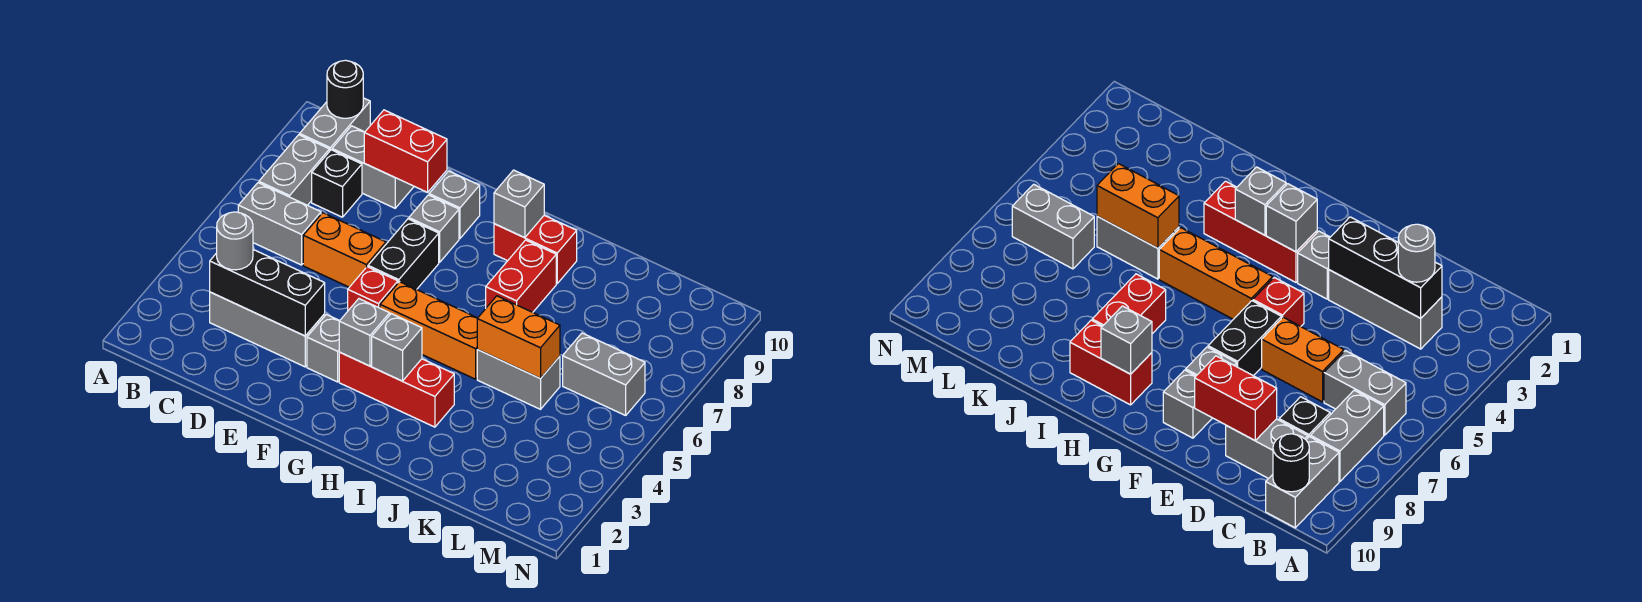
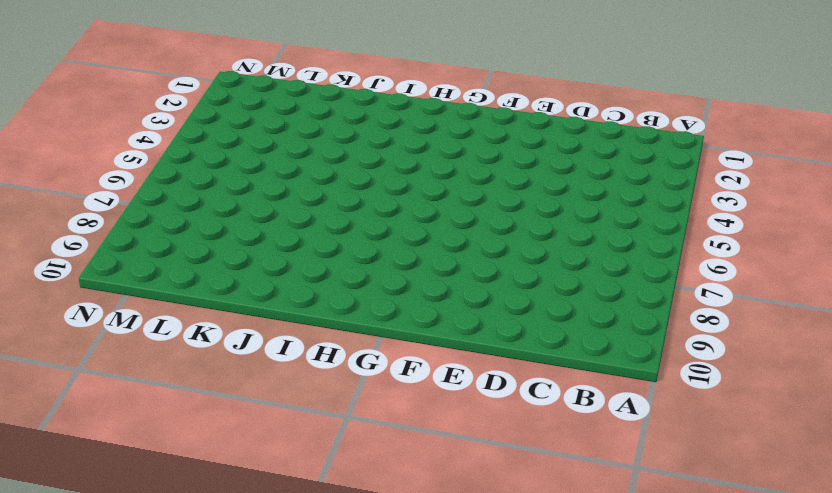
none -> grey 1x2 brick [238,183,321,265]
none -> grey 1x2 brick [259,135,330,205]
none -> grey 1x2 brick [300,98,370,150]

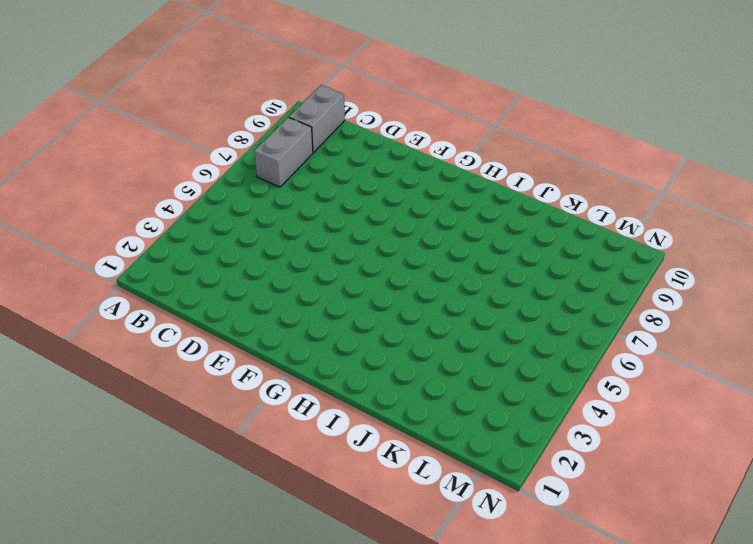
none -> grey 1x2 brick [238,183,321,265]
none -> grey 1x3 brick [210,292,325,367]
none -> black 1x1 brick [312,150,362,217]

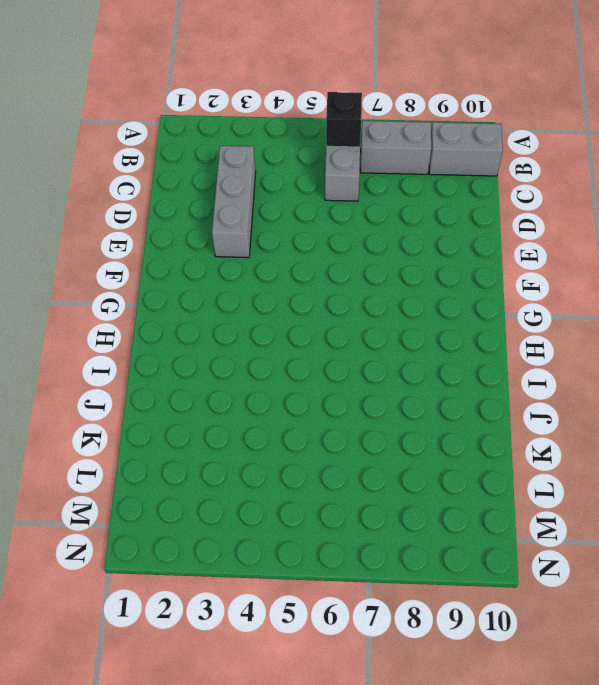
black 1x1 brick [326,92,362,147] -> black 1x1 brick moved to [312,150,362,217]
none -> grey 1x2 brick [332,126,414,208]
none -> orange 1x2 brick [303,213,386,287]
none -> grey 1x1 brick [307,315,340,382]

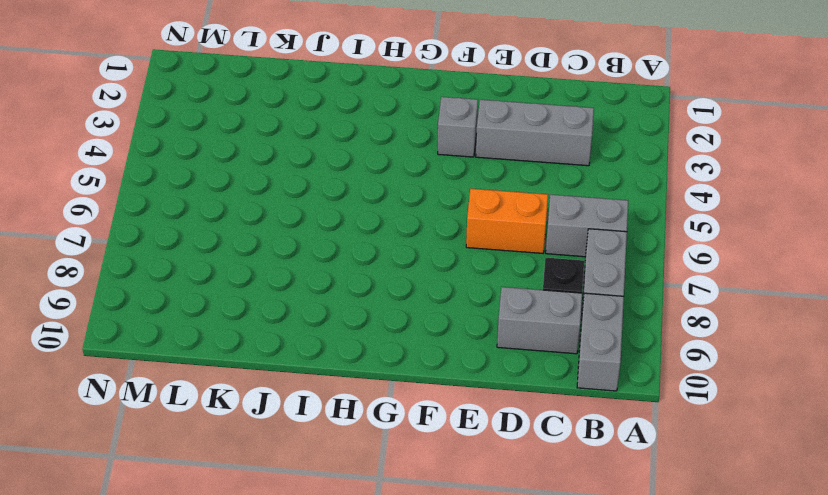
none -> red 1x1 brick [348,267,398,310]
none -> black 1x2 brick [368,219,439,289]
none -> grey 1x1 brick [409,195,459,262]

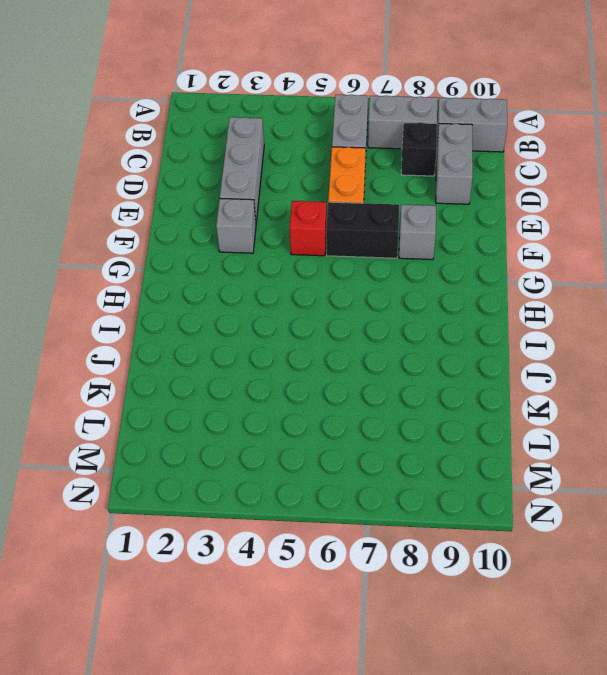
none -> grey 1x1 brick [429,171,480,238]
none -> red 1x3 brick [339,352,454,427]
none -> orange 1x3 brick [380,282,478,379]

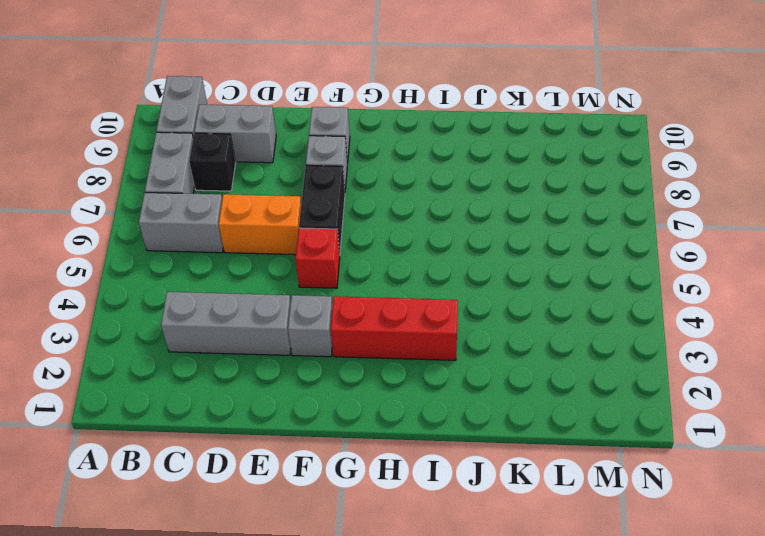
none -> orange 1x3 brick [380,282,478,379]
none -> red 1x2 brick [494,215,577,283]
none -> red 1x2 brick [486,240,556,312]

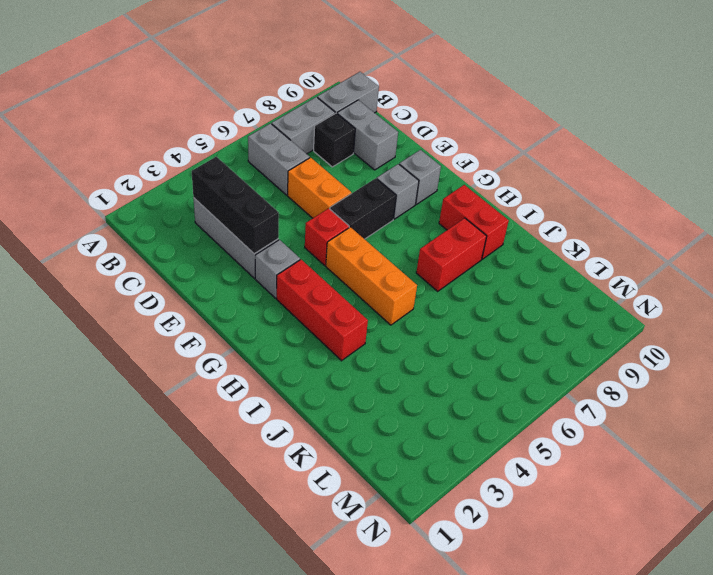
none -> grey 1x2 brick [477,350,560,409]
none -> grey 1x2 brick [563,333,645,415]
none -> black 1x1 round brick [327,60,363,118]

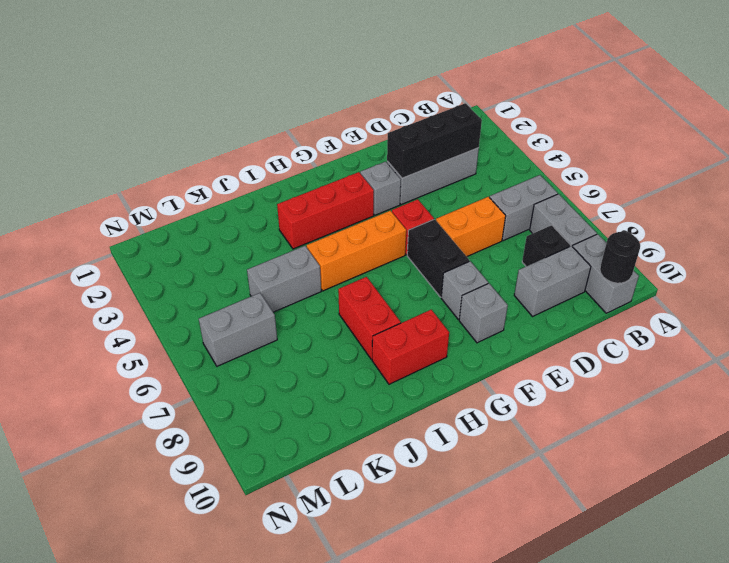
none -> red 1x2 brick [364,110,447,193]
none -> grey 1x1 brick [339,299,390,366]
none -> grey 1x1 brick [372,314,422,381]

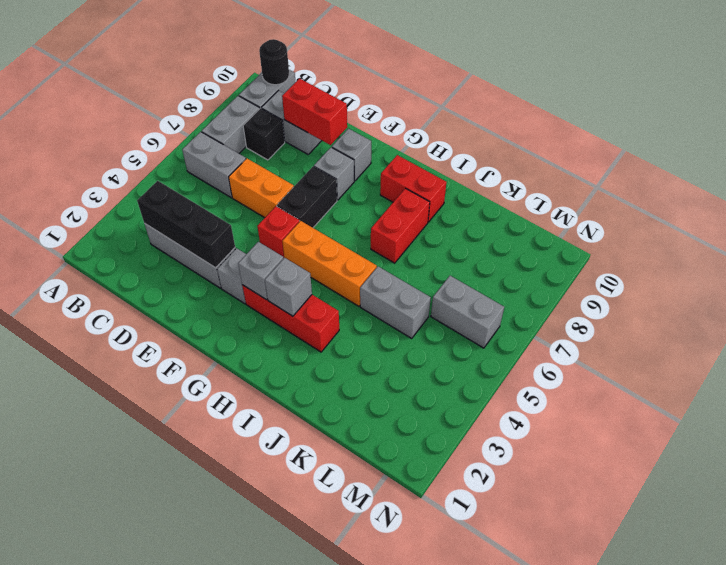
none -> grey 1x1 brick [494,170,544,238]
none -> orange 1x2 brick [477,296,560,379]
none -> grey 1x1 round brick [217,212,253,270]

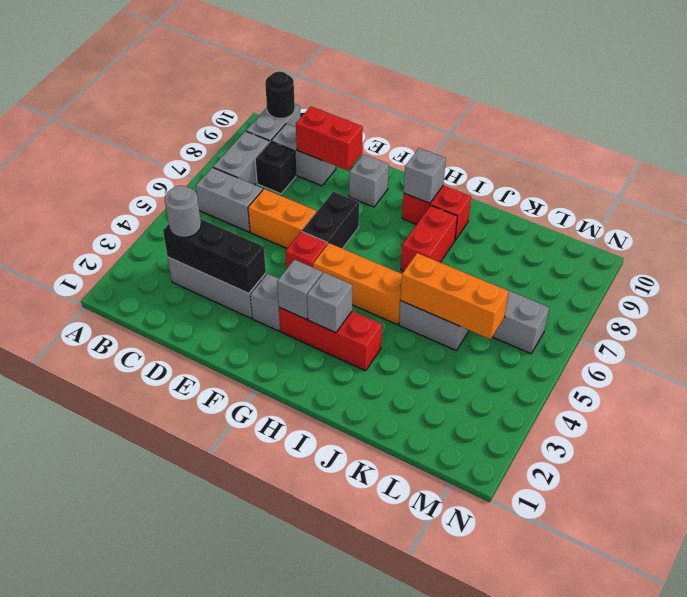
orange 1x3 brick [400,253,509,339] -> orange 1x2 brick [477,296,560,379]
none -> grey 1x1 brick [409,195,459,262]

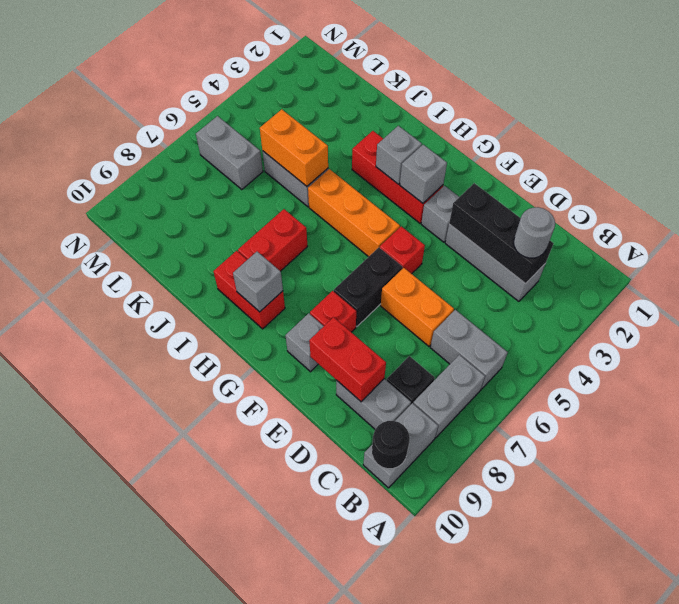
red 1x1 brick [310,291,356,332] -> grey 1x1 brick [409,195,459,262]

